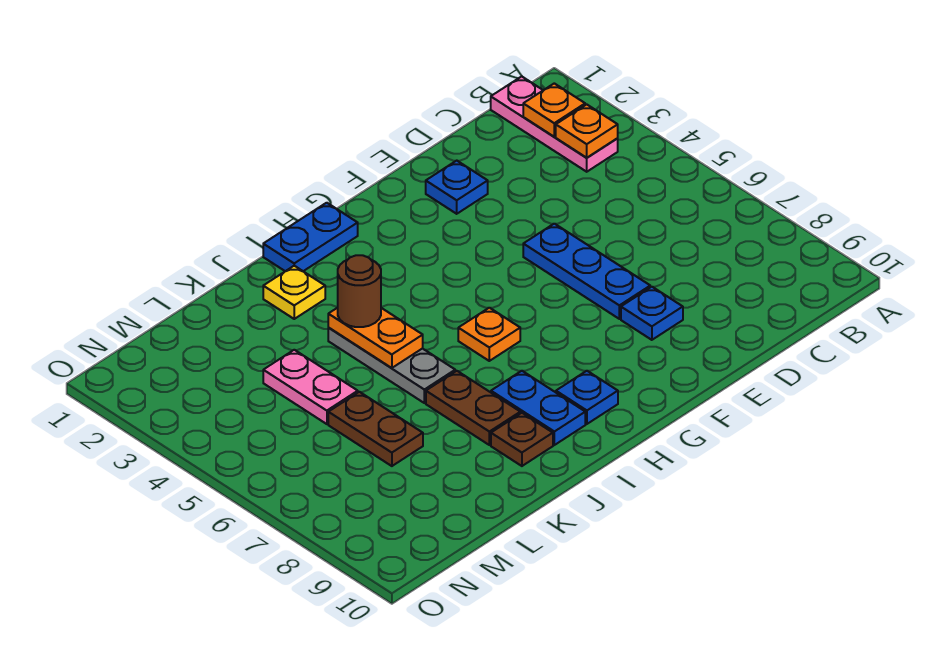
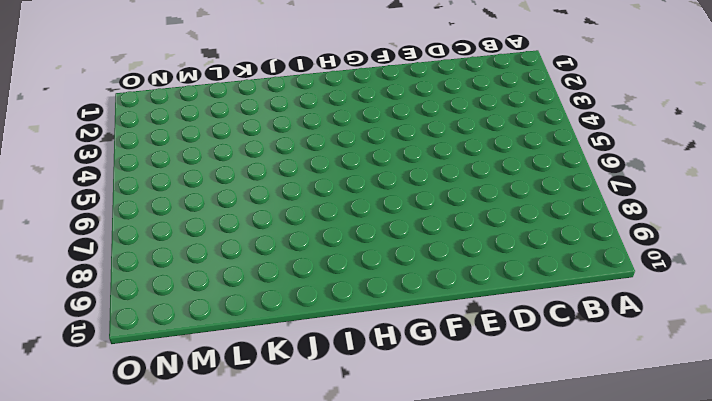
none -> pink 1x3 plate [491,76,618,172]
none -> blue 1x1 plate [426,161,488,214]
none -> blue 1x3 plate [523,224,650,319]

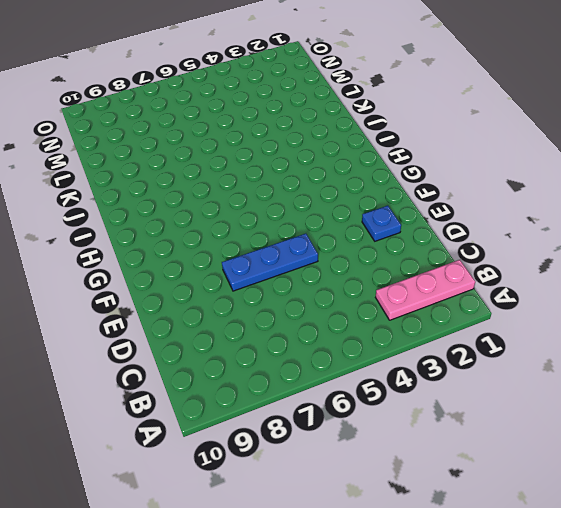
none -> blue 1x1 plate [621,287,683,340]
none -> blue 1x2 plate [263,203,358,271]
none -> orange 1x1 plate [458,308,520,361]

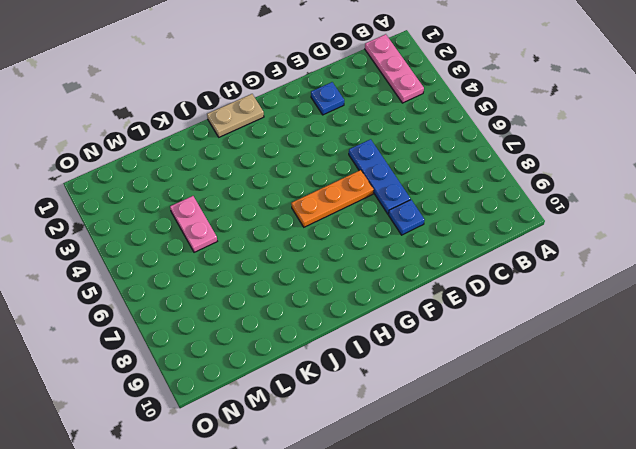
orange 1x3 plate [291,170,374,227] -> orange 1x1 plate [458,308,520,361]
tan 1x2 plate [207,94,264,137] -> blue 1x2 plate [263,203,358,271]
none -> blue 1x1 plate [556,371,618,424]
none -> blue 1x2 plate [491,371,585,445]
none -> yellow 1x1 plate [263,266,325,319]

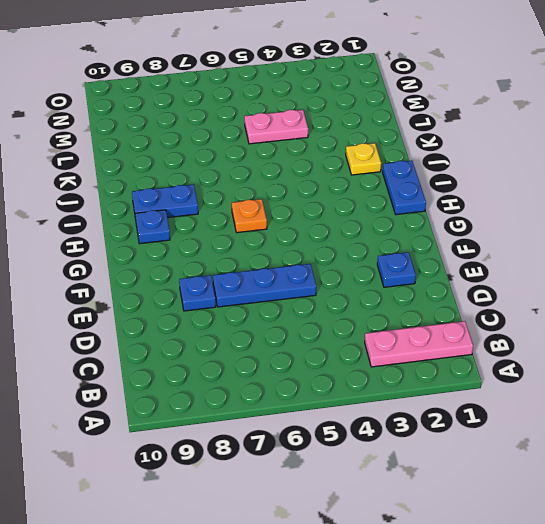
none -> grey 1x3 plate [328,328,455,403]
none -> brown 1x2 plate [426,371,520,445]
none -> brown 1x1 plate [491,413,553,466]

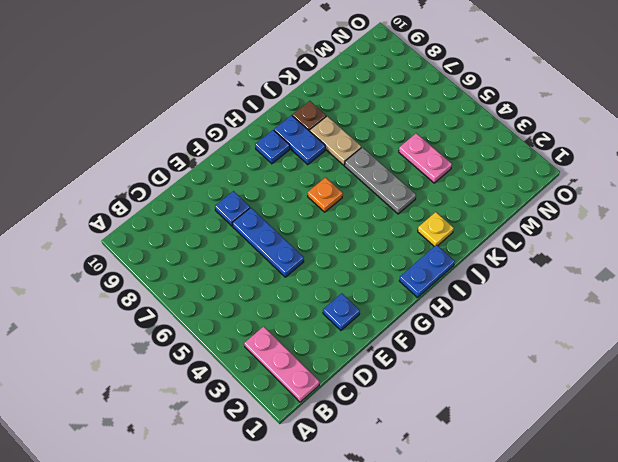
tan 1x2 plate [310,116,361,165] -> brown 1x2 plate [426,371,520,445]
none -> brown 1x2 plate [328,392,423,466]
none -> orange 1x1 plate [523,83,585,137]
none -> orange 1x1 plate [556,104,618,158]

